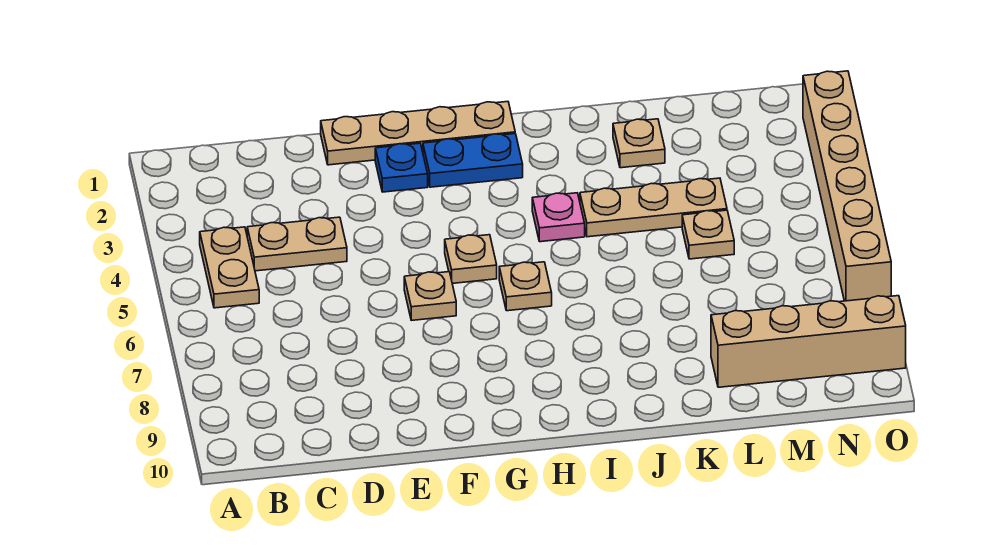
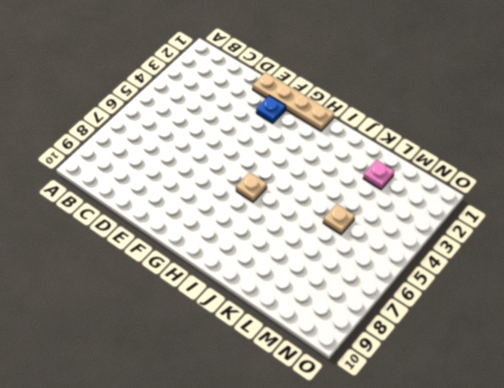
pink 1x1 plate [363,160,394,189] -> pink 1x1 plate moved to [532,193,585,242]
none -> tan 1x2 plate [200,227,259,308]
none -> tan 1x2 plate [247,217,347,271]
none -> tan 1x1 plate [404,272,456,320]

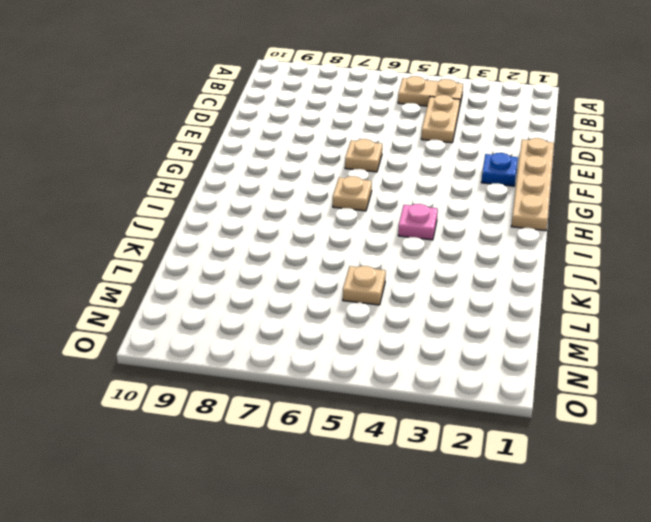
none -> blue 1x2 plate [423,134,523,187]
none -> tan 1x1 plate [445,235,497,283]
none -> tan 1x3 plate [580,178,727,237]

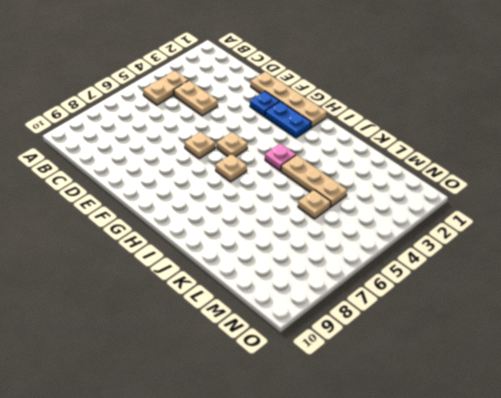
none -> tan 1x1 plate [613,119,665,168]
none -> tan 1x4 brick [711,296,906,387]
none -> tan 1x6 brick [803,71,891,301]

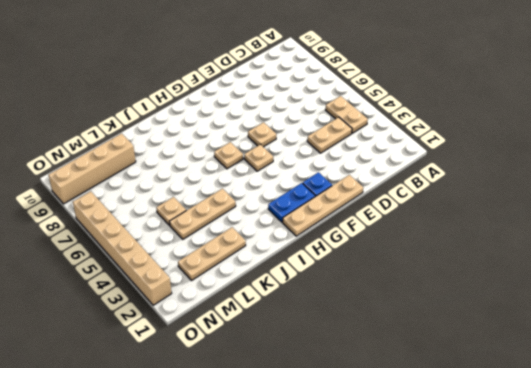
tan 1x3 plate [178,227,246,280] -> tan 1x1 plate [613,119,665,168]
none -> pink 1x1 plate [532,193,585,242]

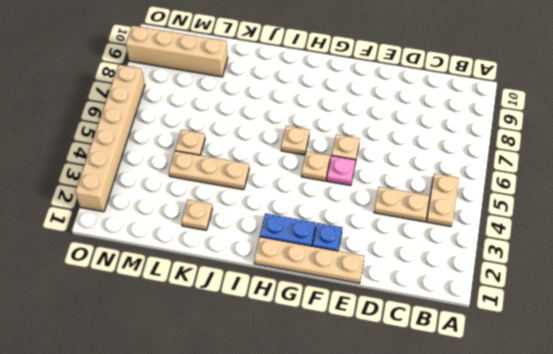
pink 1x1 plate [327,156,356,186] -> pink 1x1 plate moved to [532,193,585,242]

